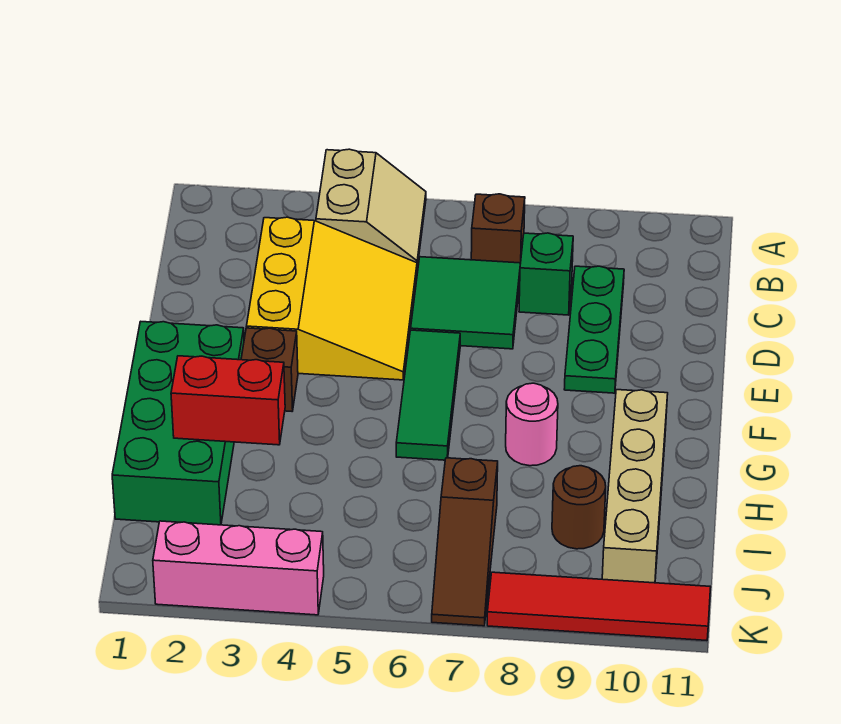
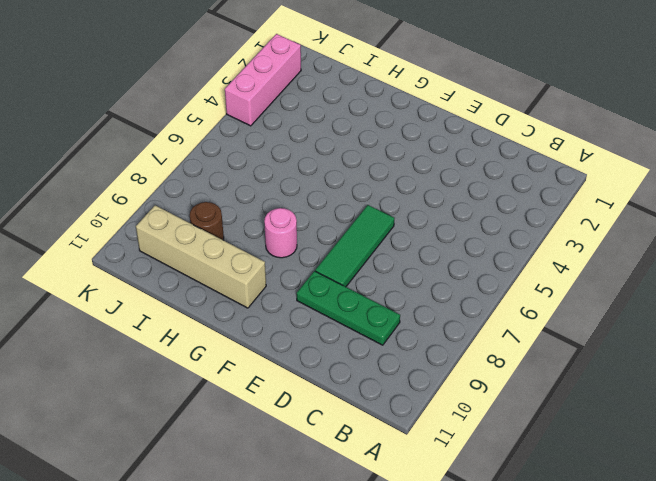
green 1x3 tile [315,205,394,287] -> green 1x3 tile turned to [396,330,460,460]
none -> tan 2x2 slope [316,149,426,267]
none -> brown 1x1 brick [471,194,525,263]
none -> yellow 3x3 slope [247,217,417,380]

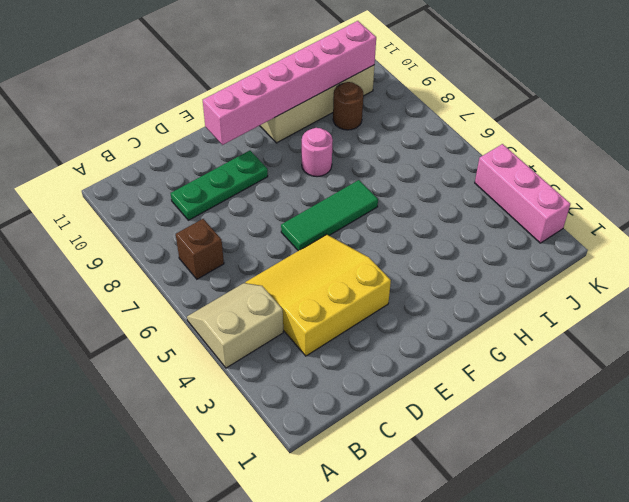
pink 1x6 brick [203,21,376,145] -> none
none -> green 2x2 tile [411,257,520,349]
none -> green 1x1 brick [519,233,573,315]
none -> green 2x4 brick [112,322,244,525]

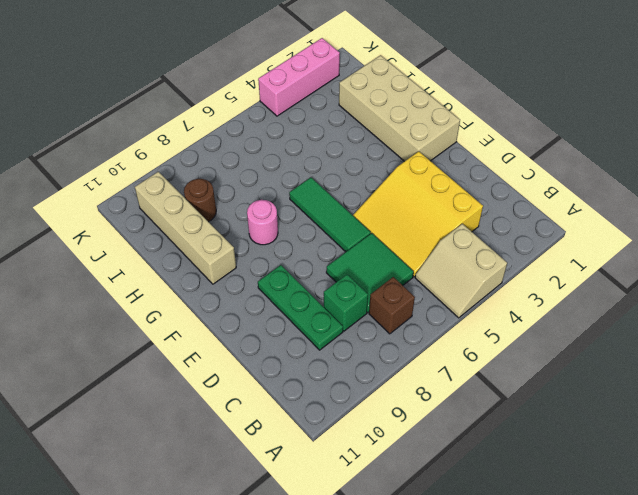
tan 2x4 brick [339,55,460,161] -> green 2x4 brick [112,322,244,525]
none -> brown 1x1 brick [241,328,298,411]
none -> brown 1x3 slope [432,458,498,626]
none -> red 1x4 tile [487,572,711,641]

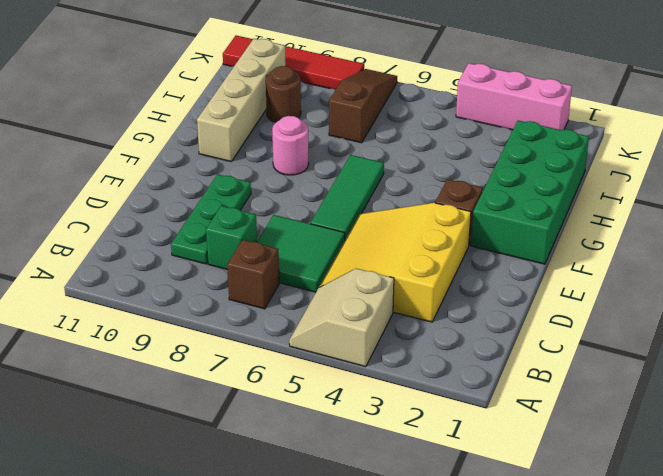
none -> red 1x2 brick [171,356,285,445]

